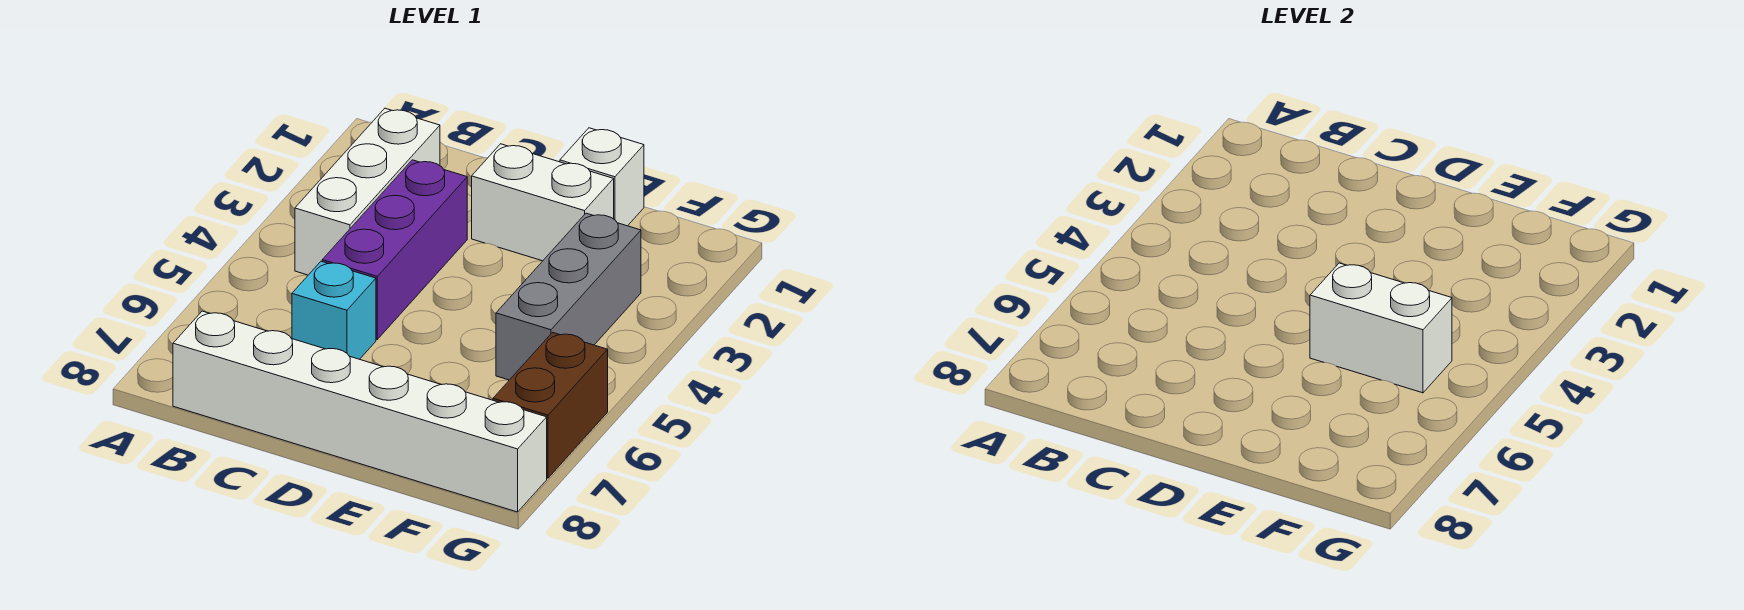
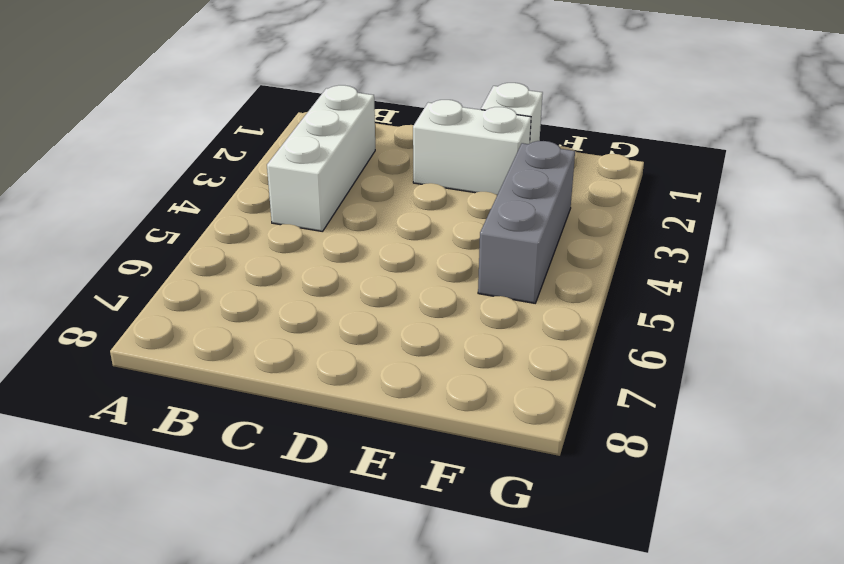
none -> white 1x6 brick [173,311,547,512]
none -> purple 1x3 brick [322,160,467,339]

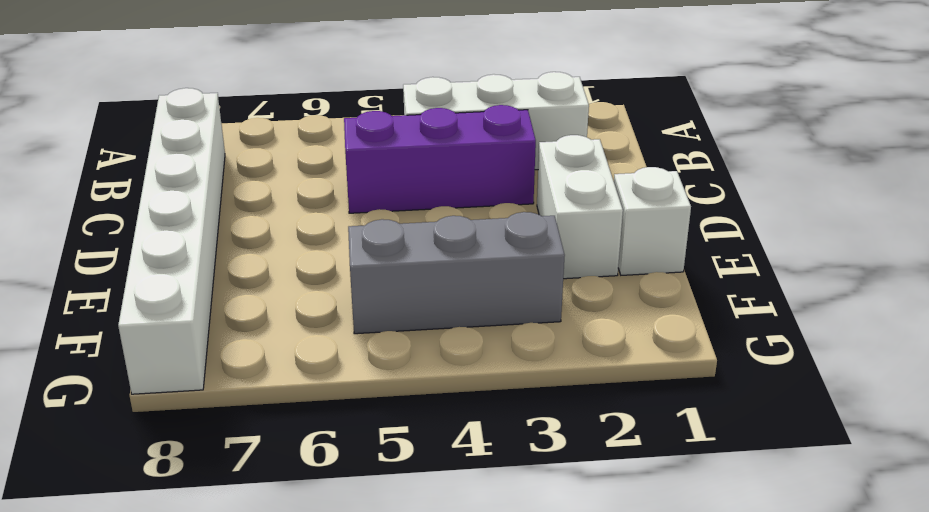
none -> cyan 1x1 brick [292,261,376,359]
none -> brown 1x2 brick [493,332,608,478]

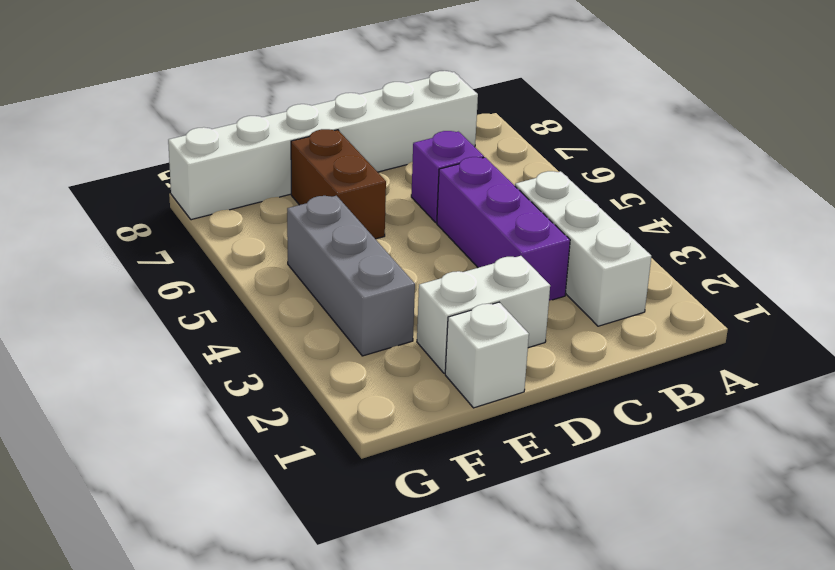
purple 1x1 brick [411,131,484,223] -> cyan 1x1 brick [292,261,376,359]
brown 1x2 brick [291,129,386,239] -> brown 1x2 brick moved to [493,332,608,478]
none -> white 1x2 brick [1310,263,1452,393]

